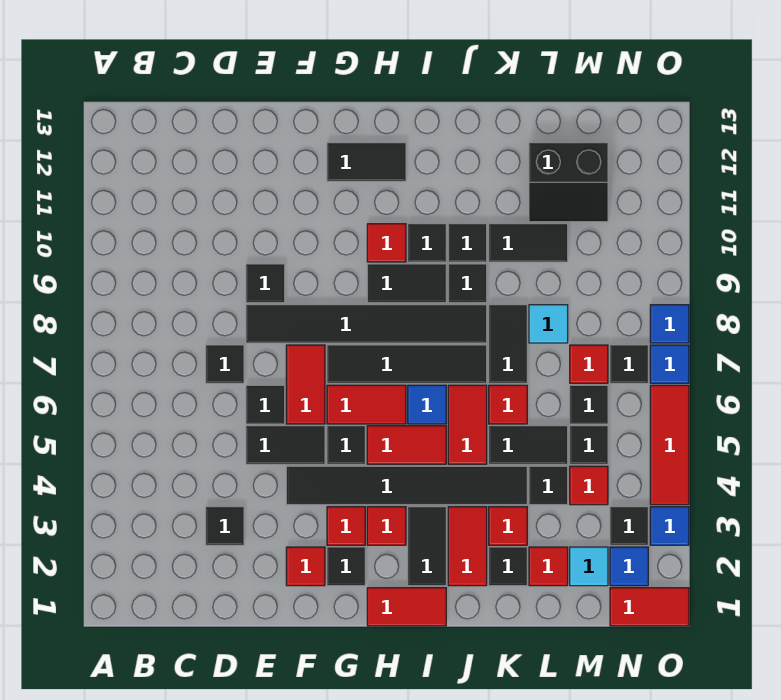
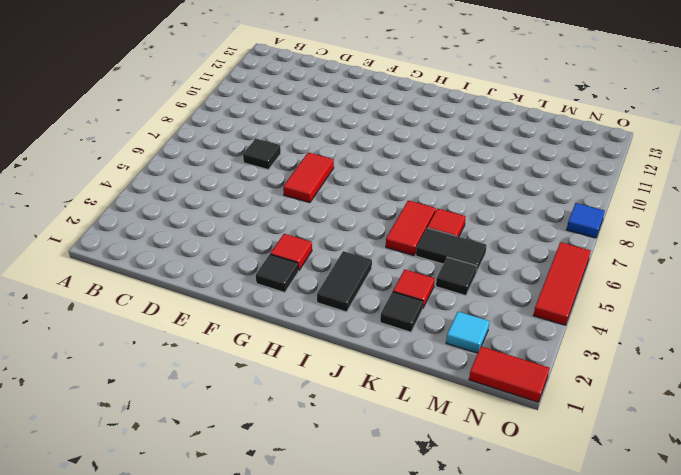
none -> black 1x1 tile [206,507,244,545]
none -> black 1x2 tile [246,426,325,464]
none -> black 1x1 tile [246,385,285,424]
none -> black 1x6 tile [246,305,487,343]

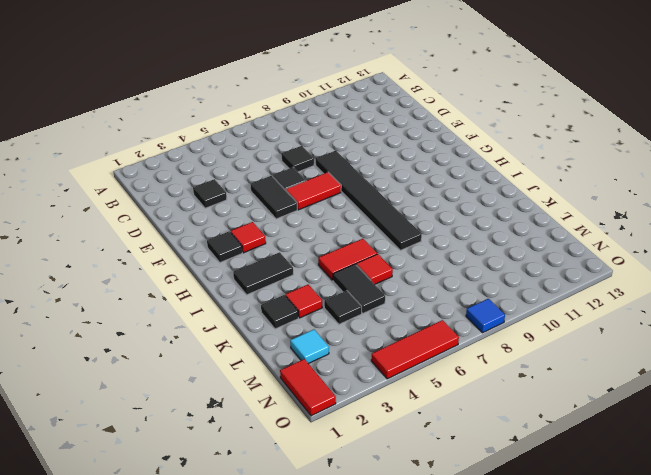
none -> black 1x1 tile [246,264,285,303]
none -> red 1x1 tile [286,547,325,586]
none -> black 1x6 tile [286,466,527,505]
none -> black 1x1 tile [327,426,365,464]

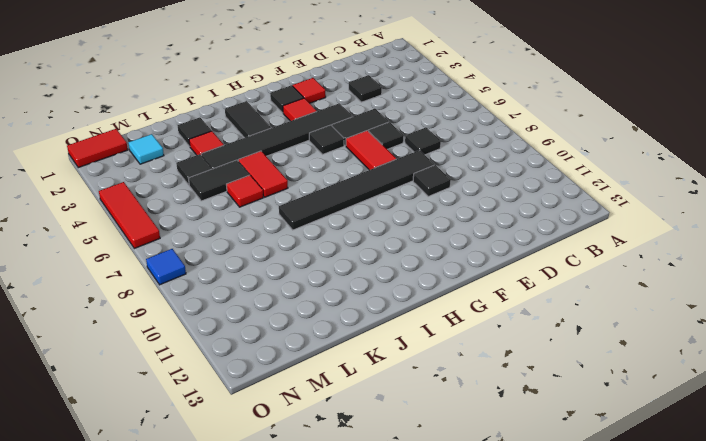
none -> red 1x2 tile [327,385,406,424]
none -> black 1x4 tile [327,345,487,383]
none -> black 1x2 tile [327,143,406,181]
none -> red 1x2 tile [367,588,446,626]

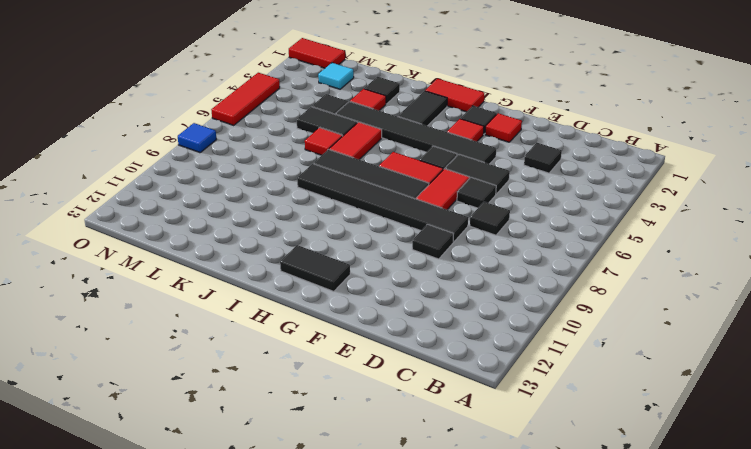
none -> red 1x1 tile [367,507,406,545]
none -> red 1x2 tile [367,426,446,464]
none -> black 1x2 tile [367,264,446,303]
none -> red 1x1 tile [367,224,406,262]

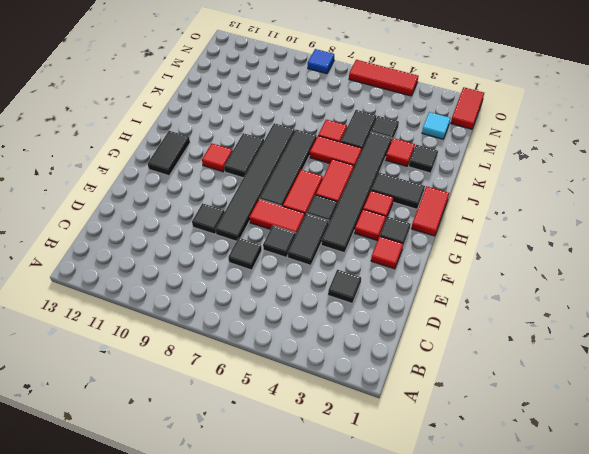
none -> blue 1x1 tile [408,385,446,424]
none -> black 1x1 tile [408,224,446,262]
none -> red 1x2 tile [448,507,487,586]
none -> black 1x1 tile [448,264,487,303]

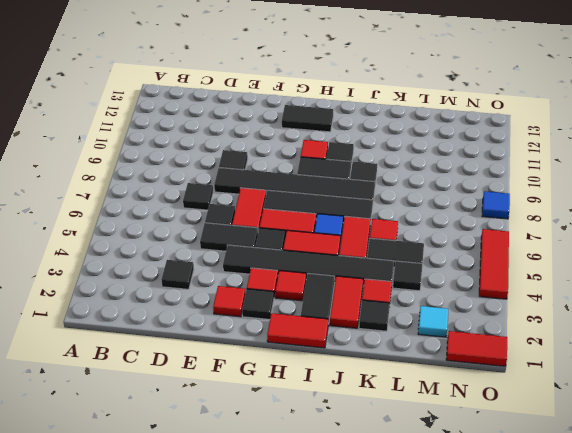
none -> black 1x1 tile [448,224,487,262]
none -> black 1x2 tile [489,305,527,383]
none -> black 1x2 tile [489,224,568,262]
none -> red 1x1 tile [529,547,568,586]

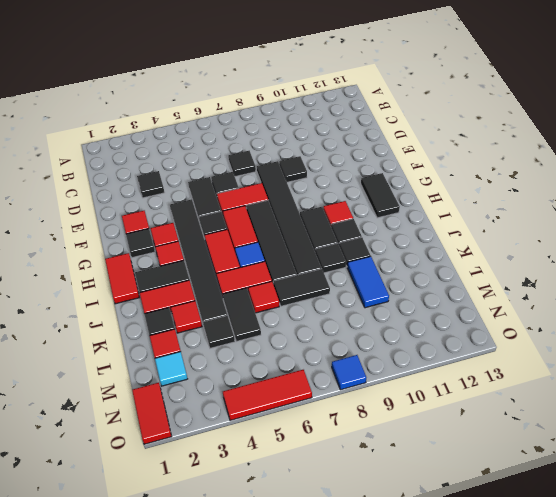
blue 1x2 tile [347,256,389,308] -> black 1x2 tile [489,224,568,262]
none -> cyan 1x1 tile [529,305,568,343]
none -> black 2x2 slope [529,143,608,222]
none -> red 1x1 tile [570,466,608,505]
none -> black 1x1 tile [570,426,608,464]

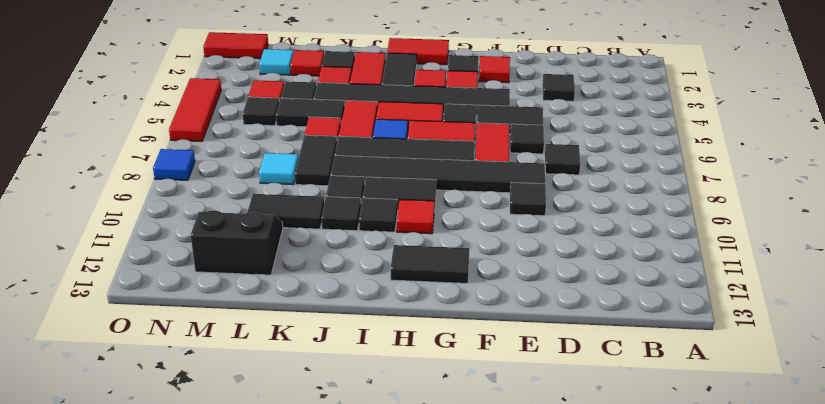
none -> black 1x1 tile [570,385,608,424]
none -> red 1x1 tile [570,345,608,383]
none -> blue 1x1 tile [610,547,648,586]
none -> black 1x1 tile [610,507,648,545]

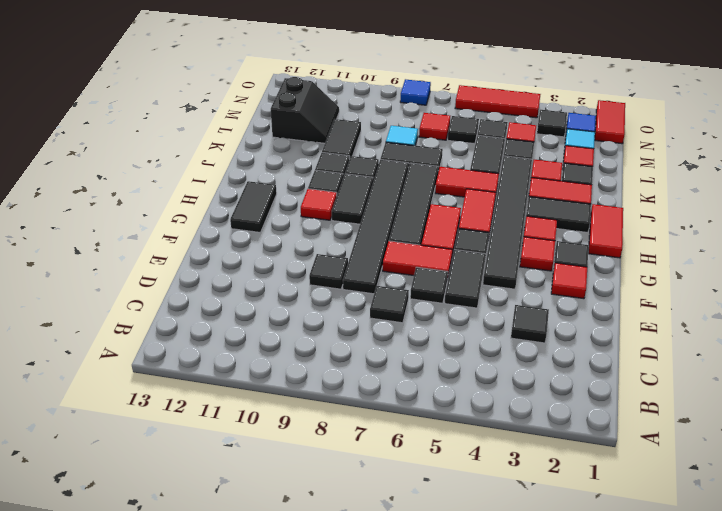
none -> blue 1x1 tile [408,385,446,424]
none -> red 1x1 tile [489,385,527,424]
none -> black 1x1 tile [610,345,648,383]
none -> blue 1x1 tile [650,507,689,545]

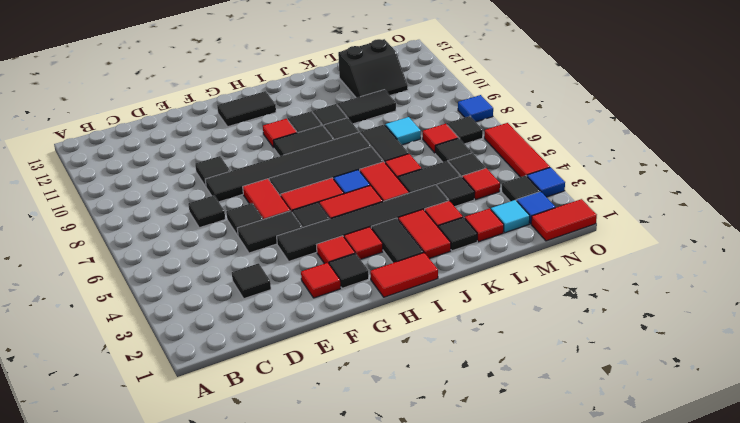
none -> blue 1x1 tile [650,345,689,383]

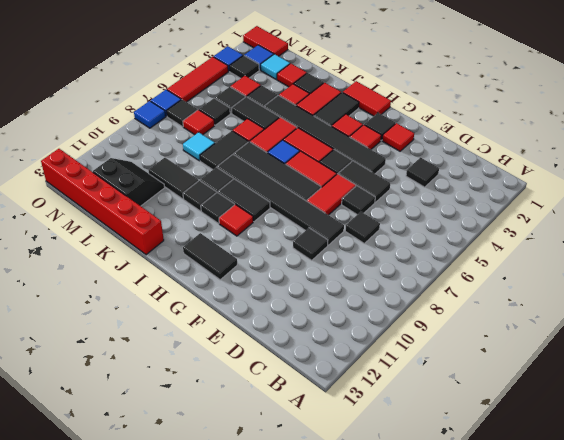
red 1x6 brick [41,149,164,255] -> none

